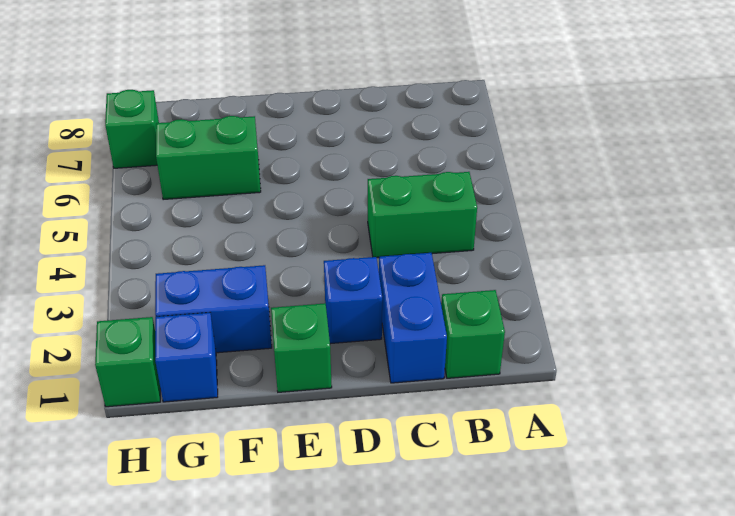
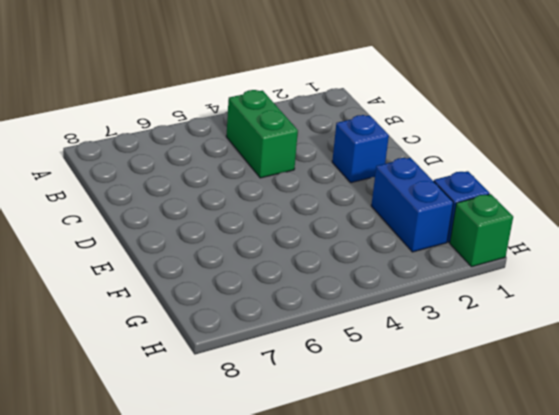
none -> green 1x1 brick [441,290,505,378]
none -> blue 1x2 brick [379,253,447,383]

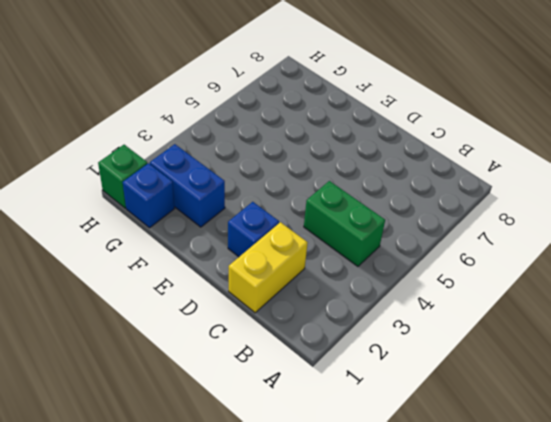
yellow 1x2 brick [229,222,308,313] -> blue 1x2 brick [379,253,447,383]
none -> green 1x1 brick [441,290,505,378]
none -> green 1x1 brick [271,303,332,392]

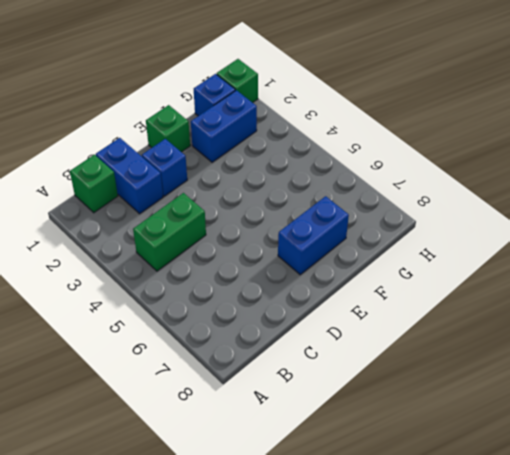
blue 1x2 brick [278,196,349,275] -> none
none -> green 1x2 brick [156,116,261,200]
none -> green 1x1 brick [105,90,159,168]

